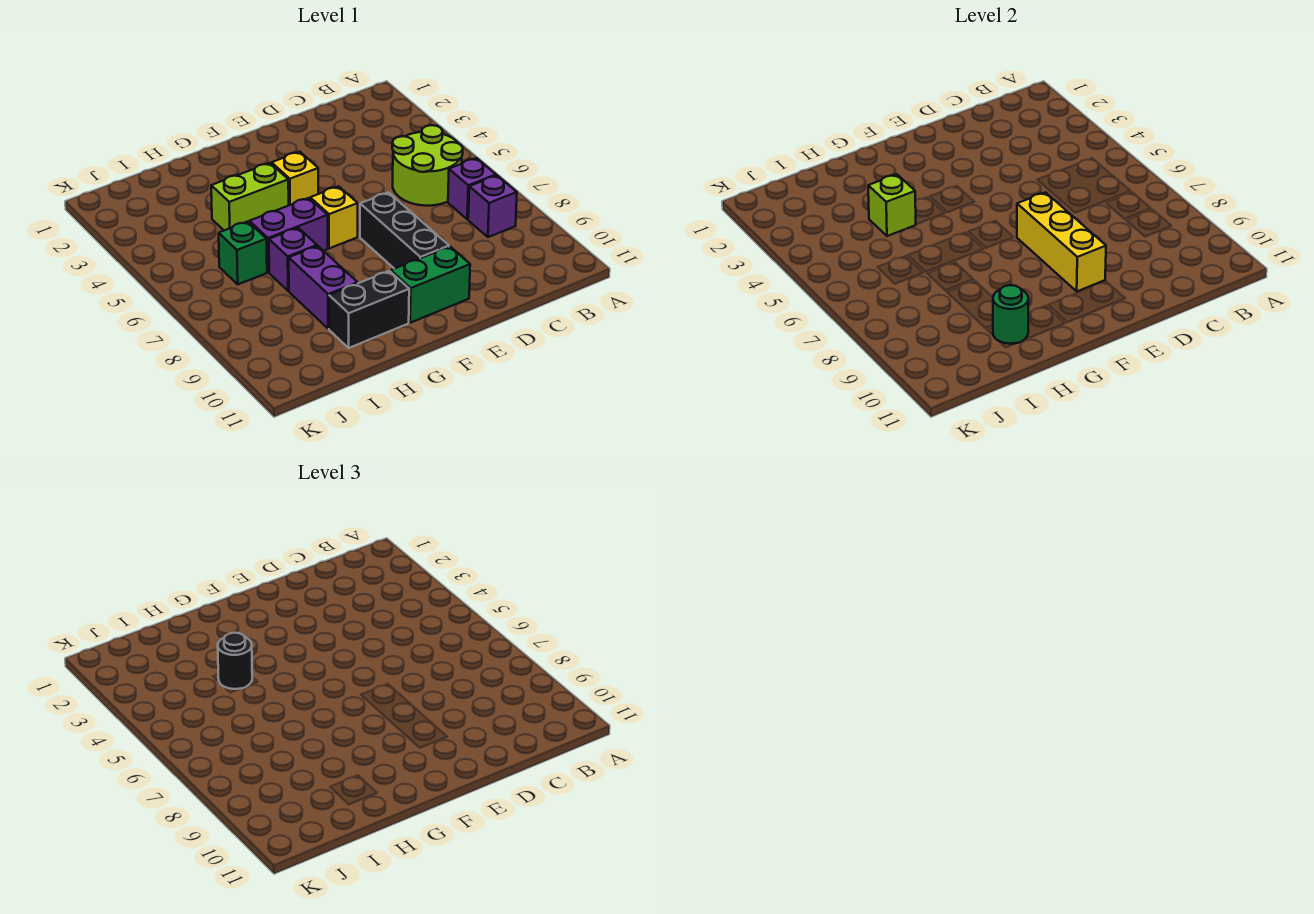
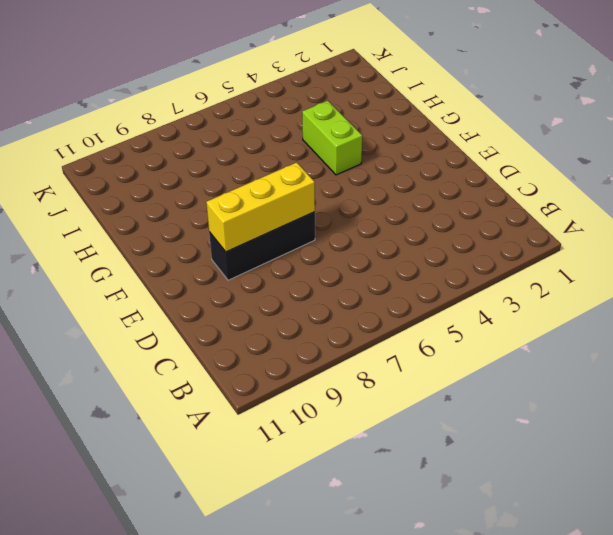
none -> lime 2x2 round brick [392,125,463,206]
none -> purple 1x1 brick [448,158,496,219]
none -> purple 1x1 brick [468,176,517,237]

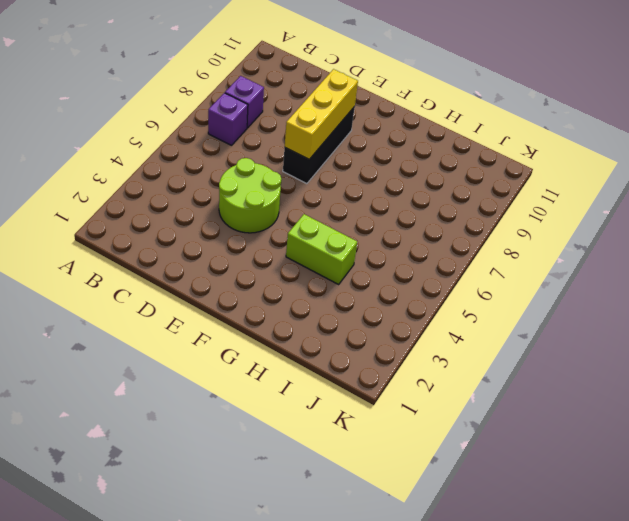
lime 2x2 round brick [219,158,281,233] -> lime 2x2 round brick moved to [392,125,463,206]
none -> green 1x2 brick [391,247,470,323]
none -> yellow 1x1 brick [272,152,318,205]
none -> yellow 1x1 brick [310,186,358,248]

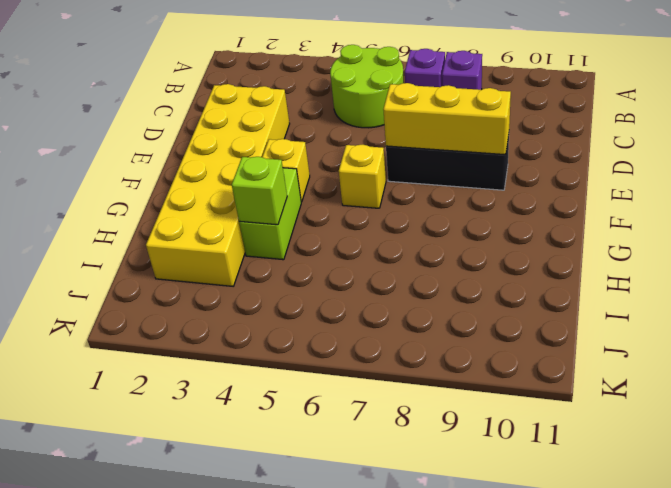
yellow 2x6 brick [146,84,290,286] -> none
none -> green 1x2 brick [391,247,470,323]
none -> purple 1x2 brick [249,198,328,272]
none -> black 1x2 brick [329,271,409,348]

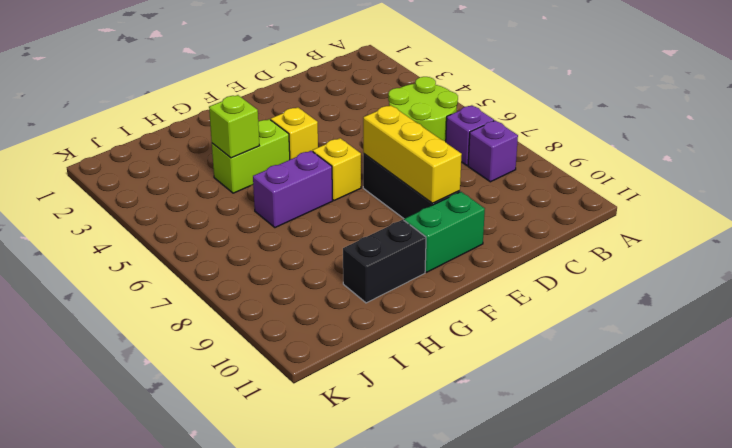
none -> purple 1x1 brick [269,228,317,291]
none -> purple 1x2 brick [289,246,358,329]
none -> green 1x1 brick [219,222,267,284]

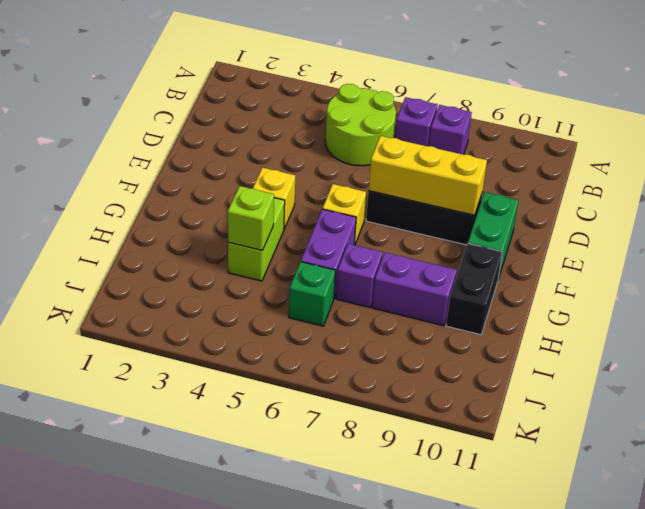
none -> green 1x1 round brick [993,285,1028,344]
none -> black 1x1 round brick [218,633,252,689]

